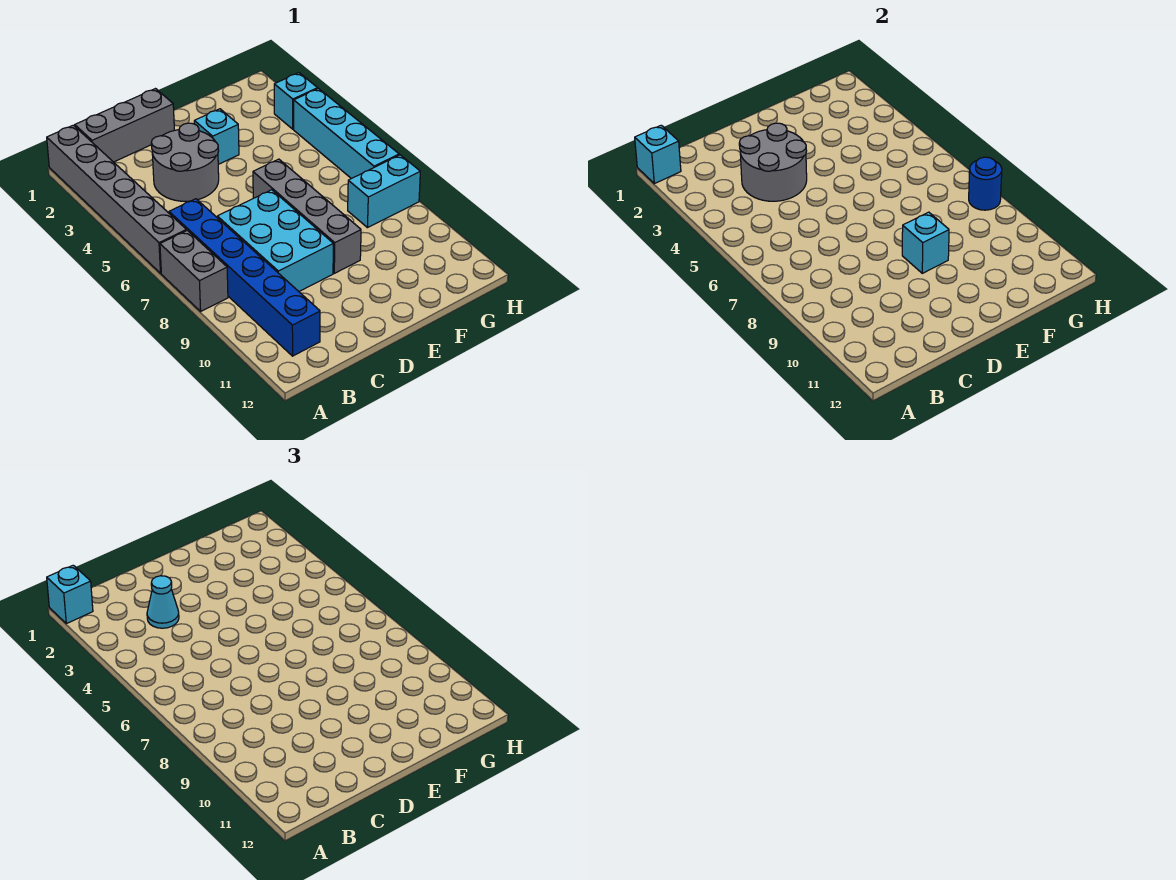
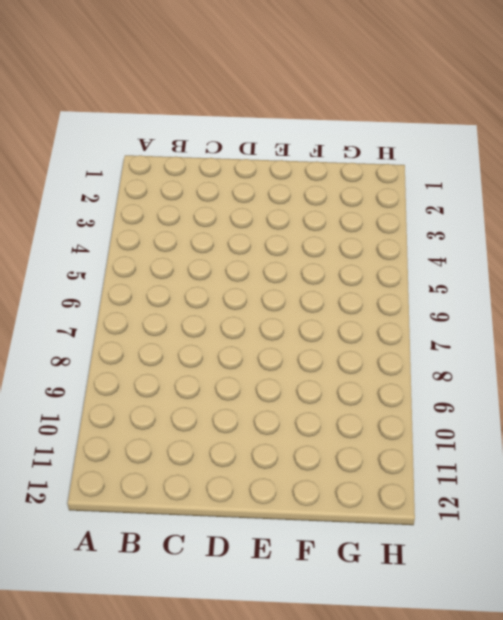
none -> grey 1x6 brick [47,125,187,273]
none -> grey 1x2 brick [160,230,228,311]
none -> grey 1x3 brick [75,89,174,162]

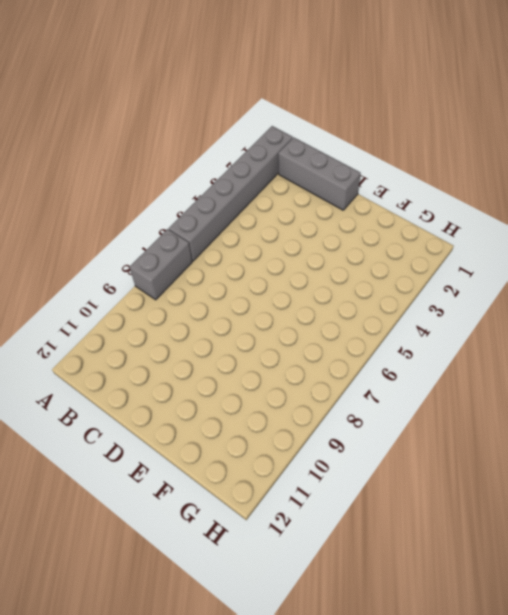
none -> blue 1x6 brick [169,199,320,356]
none -> grey 2x2 round brick [151,123,219,201]
none -> cyan 2x3 brick [217,190,333,291]

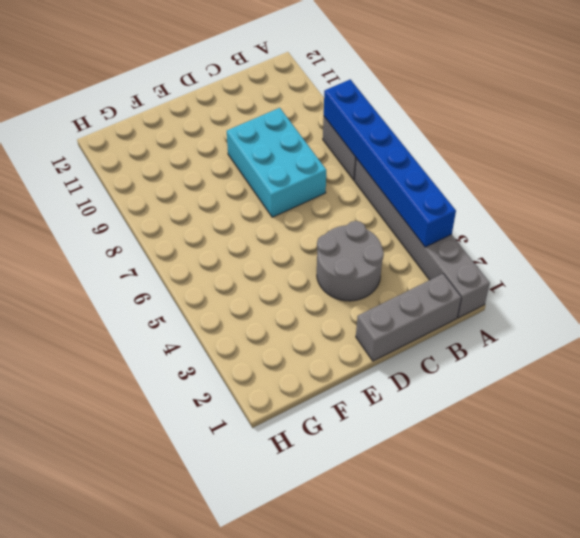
blue 1x6 brick [324,79,456,247] -> blue 1x6 brick moved to [169,199,320,356]
none -> cyan 1x1 brick [194,109,239,164]
none -> grey 1x4 brick [253,159,361,273]
none -> cyan 1x2 brick [348,155,420,228]

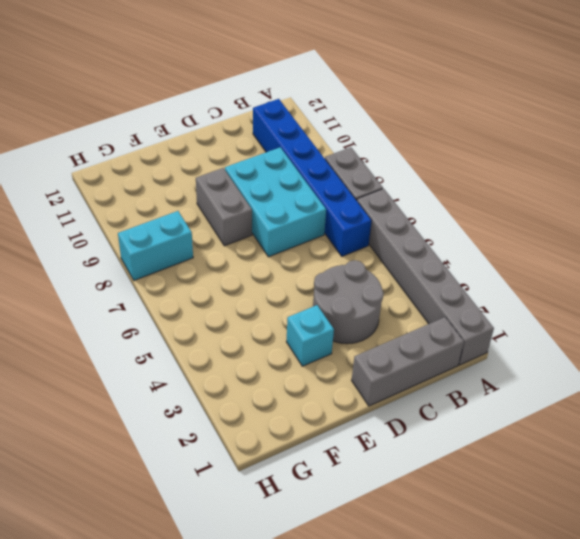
grey 1x2 brick [196,168,252,246] -> grey 1x4 brick [253,159,361,273]
none -> cyan 1x1 brick [274,73,318,129]
none -> cyan 1x4 brick [294,89,399,179]
none -> cyan 1x1 brick [635,125,681,184]

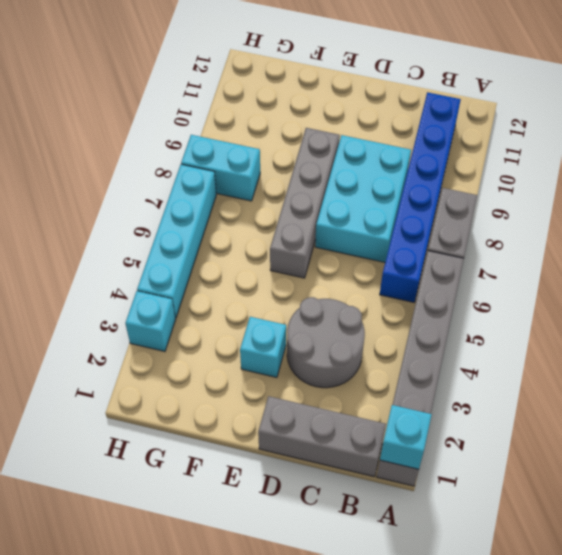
none -> grey 2x2 round brick [739,123,807,201]
none -> cyan 1x1 brick [902,212,949,273]
none -> blue 1x1 round brick [969,157,1002,210]

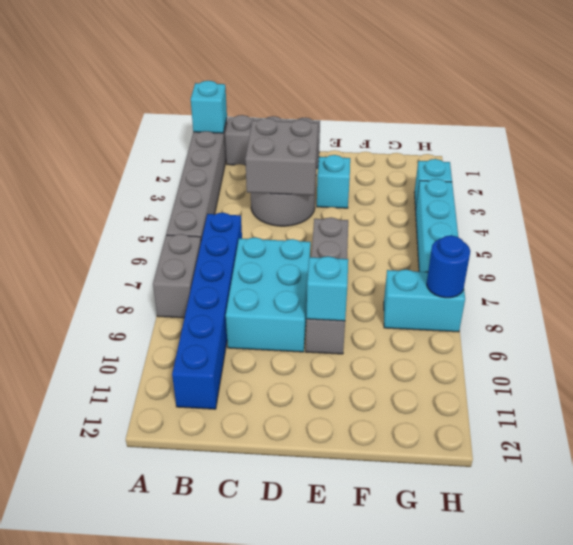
grey 2x2 brick [245,118,318,195] -> grey 2x2 round brick [739,123,807,201]
none -> cyan 1x1 brick [47,565,93,624]
none -> cyan 1x1 cone [147,576,179,628]

